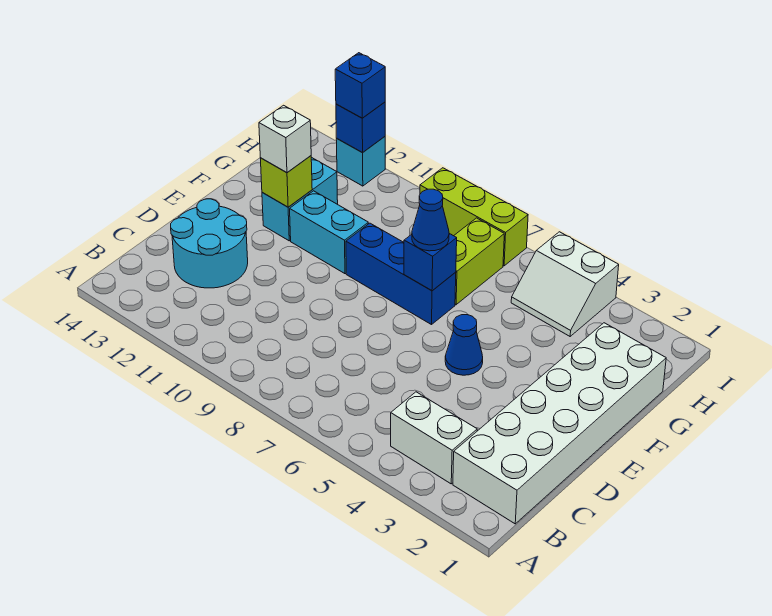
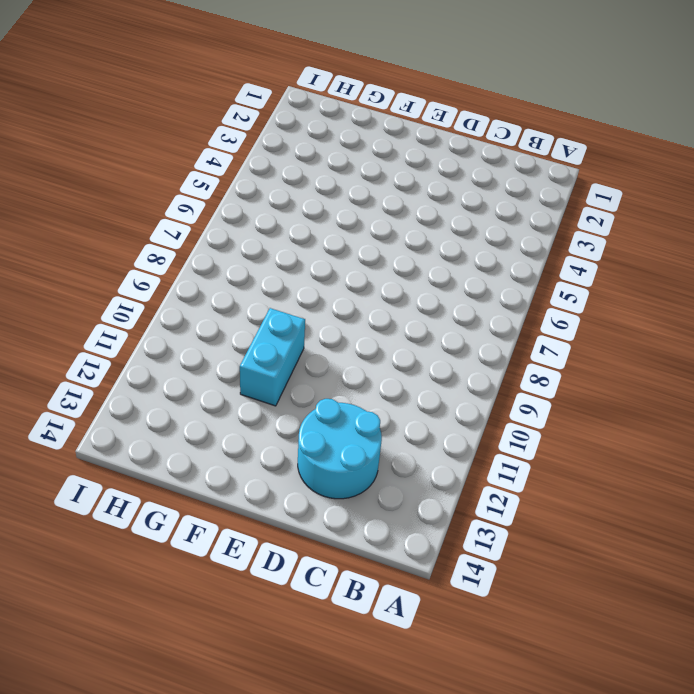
none -> white 2x6 brick [453,323,666,524]
none -> white 1x2 brick [391,392,477,484]
none -> blue 1x1 cone [445,315,483,375]

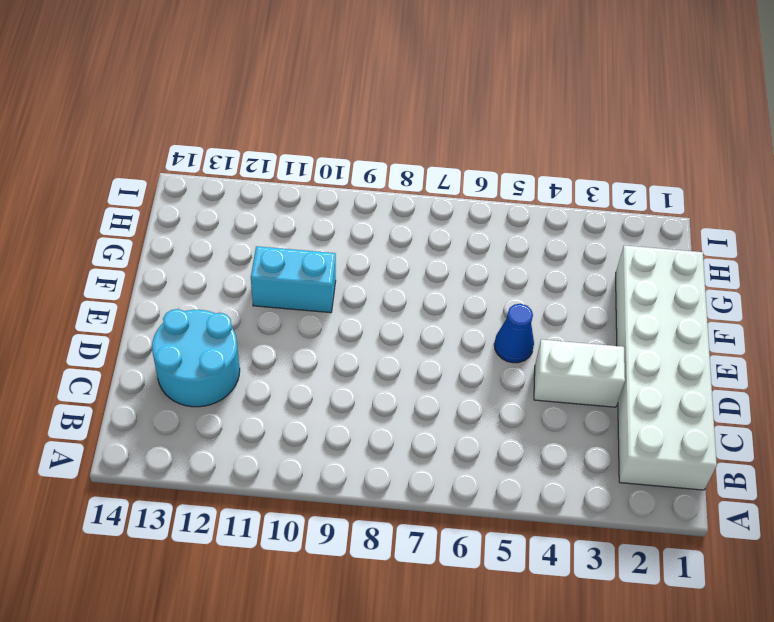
white 1x2 brick [534,339,625,407] -> white 1x2 brick moved to [391,392,477,484]
none -> blue 1x3 brick [346,223,456,325]
none -> cyan 1x2 brick [262,157,338,241]
none -> lime 1x2 brick [454,218,504,305]

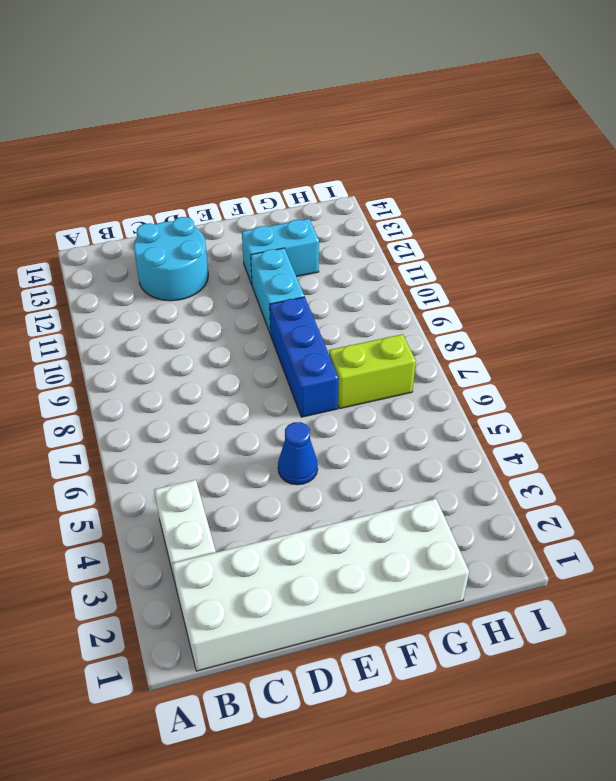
none -> white 2x2 slope [511,232,619,336]
none -> lime 1x3 brick [420,168,528,266]
none -> cyan 1x1 brick [336,137,385,186]

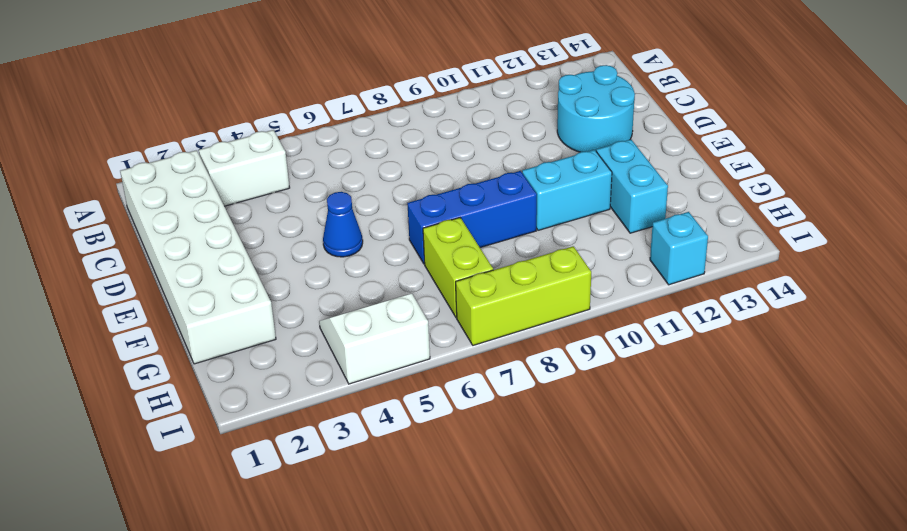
none -> blue 1x1 brick [404,234,457,291]
none -> lime 1x1 brick [260,156,312,207]
none -> blue 1x1 brick [336,102,385,153]

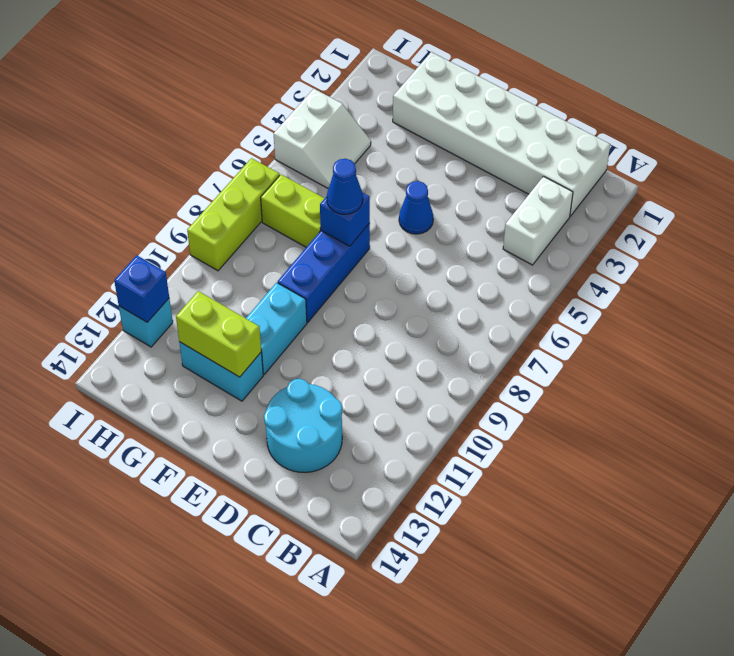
lime 1x2 brick [176,291,261,377] -> lime 1x1 brick [260,156,312,207]
none -> white 1x1 brick [259,105,311,173]
none -> blue 1x1 brick [335,53,385,118]

